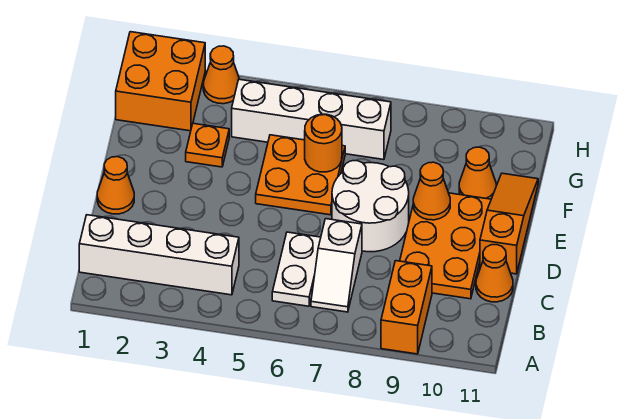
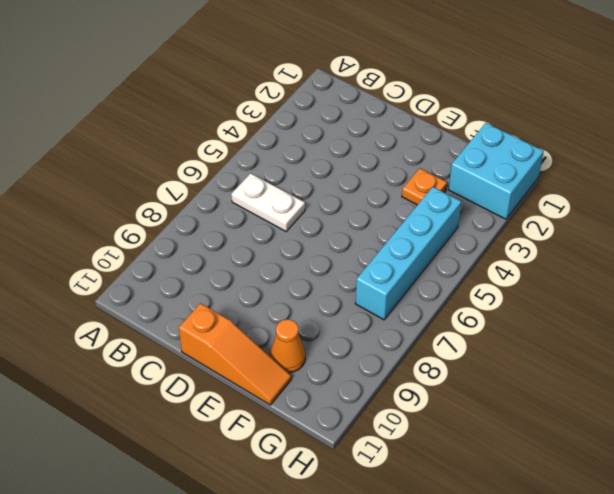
cyan 2x2 brick [449,123,544,219] -> orange 2x2 brick [116,32,205,131]
cyan 1x4 brick [355,187,461,320] -> white 1x4 brick [232,79,391,160]
none -> orange 1x2 brick [381,261,432,354]
none -> white 1x4 brick [79,215,239,295]
none -> white 1x2 slope [311,219,362,312]

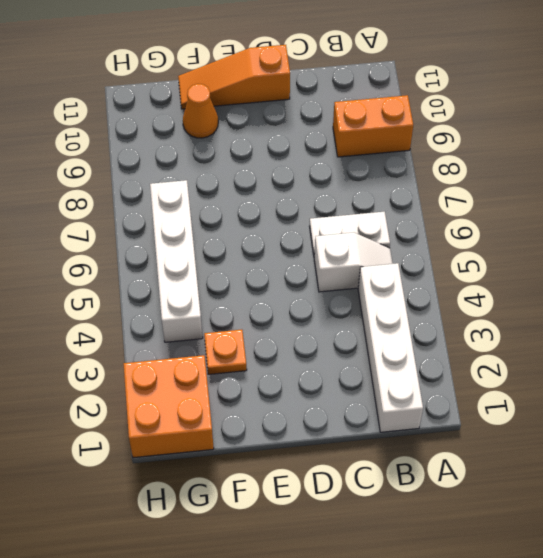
white 1x2 slope [314,232,393,292] -> white 1x2 slope moved to [311,219,362,312]
none -> orange 2x3 plate [400,193,491,299]
none -> orange 1x1 cone [476,245,513,302]
none -> orange 1x1 cone [97,157,134,214]

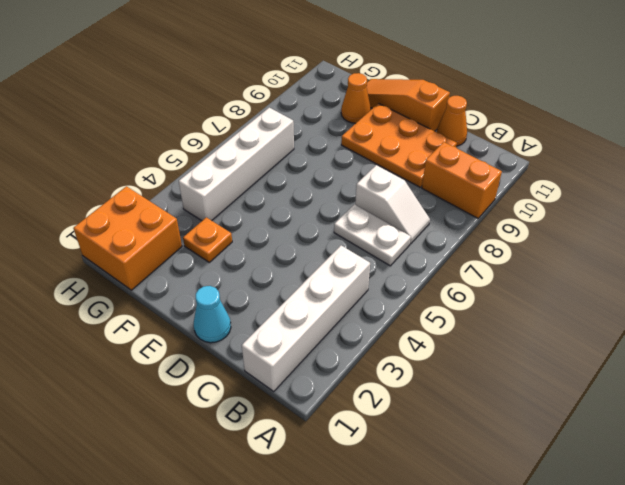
cyan 1x1 cone [194,286,231,343] -> orange 1x1 cone [97,157,134,214]
none -> white 2x2 round brick [332,161,409,252]
none -> orange 2x2 plate [256,135,345,215]
none -> orange 1x1 cone [203,46,239,104]

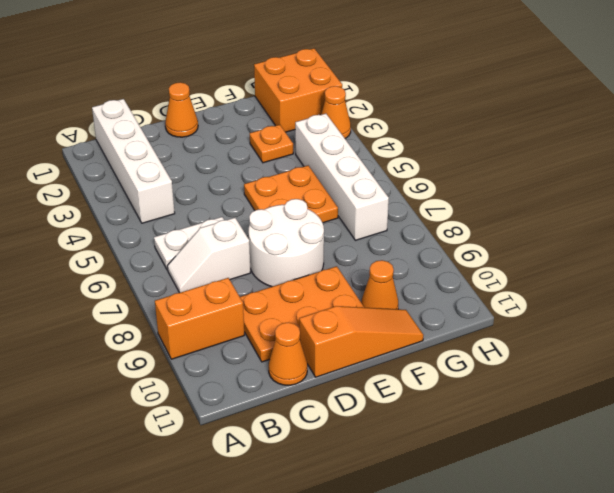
none -> orange 1x1 cone [413,162,450,220]
none -> orange 1x1 round brick [305,114,342,172]

